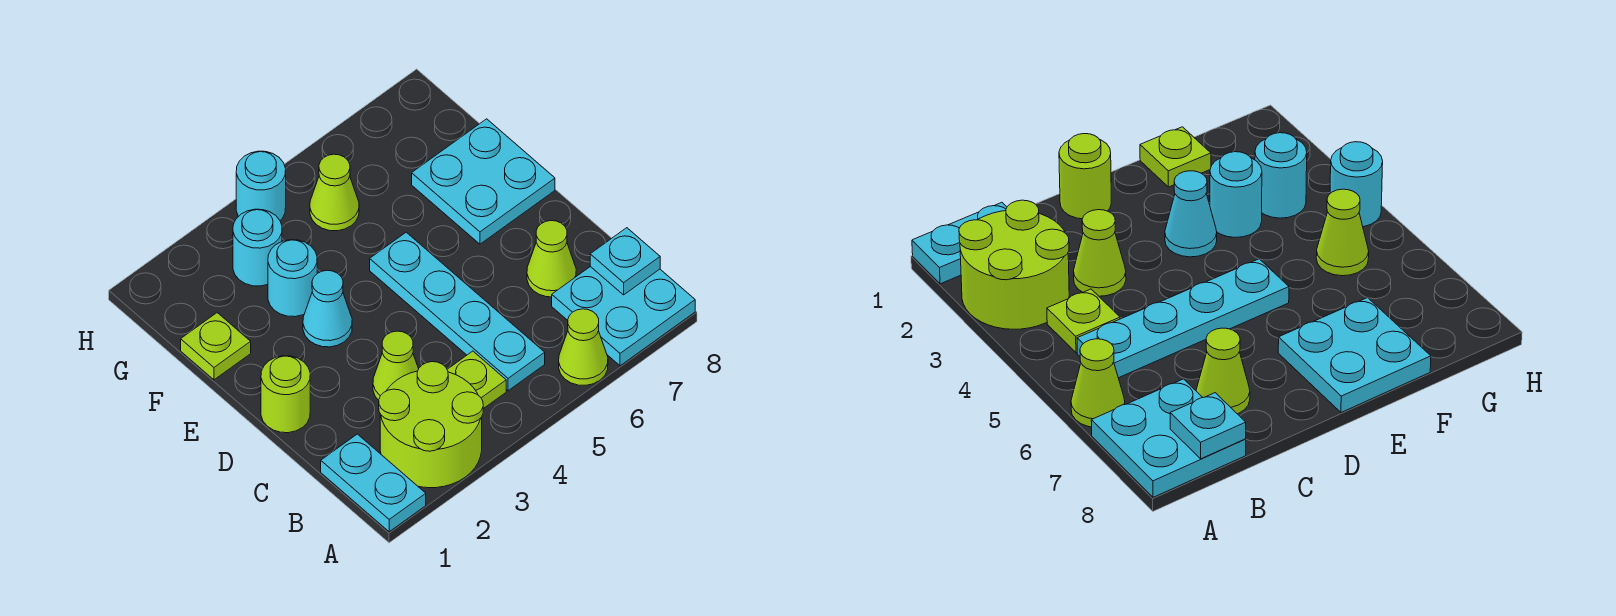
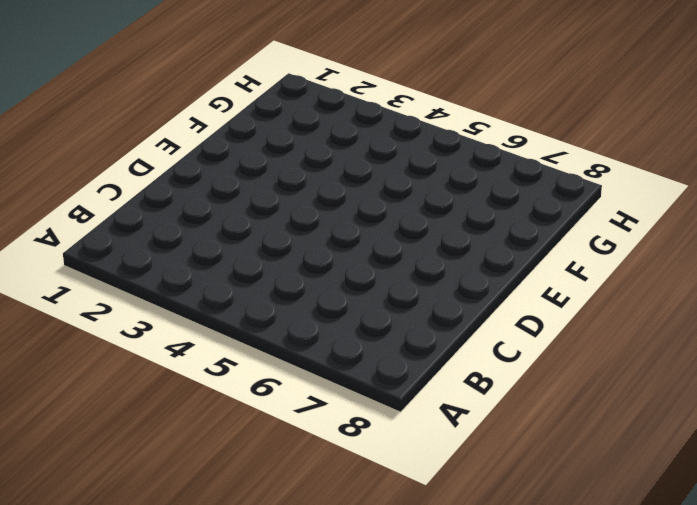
none -> cyan 1x2 plate [321,434,426,532]
none -> lime 2x2 round brick [379,362,483,488]
none -> lime 1x1 cone [559,309,608,385]

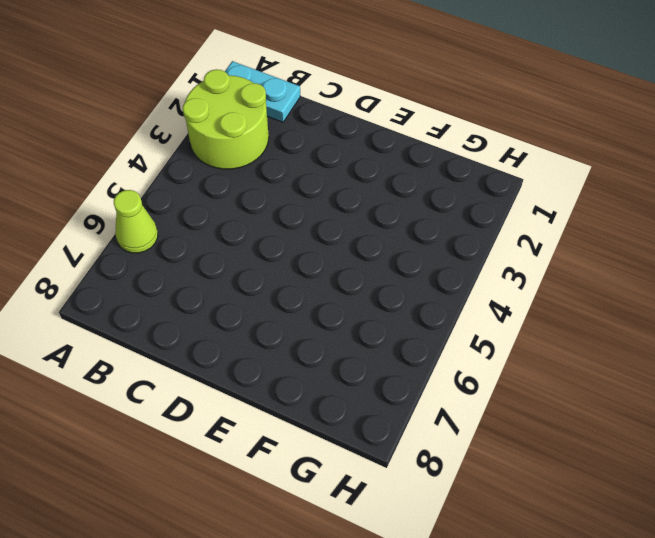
none -> cyan 2x2 plate [552,266,695,366]
none -> lime 1x1 plate [447,351,506,409]
none -> cyan 1x4 plate [370,232,545,391]

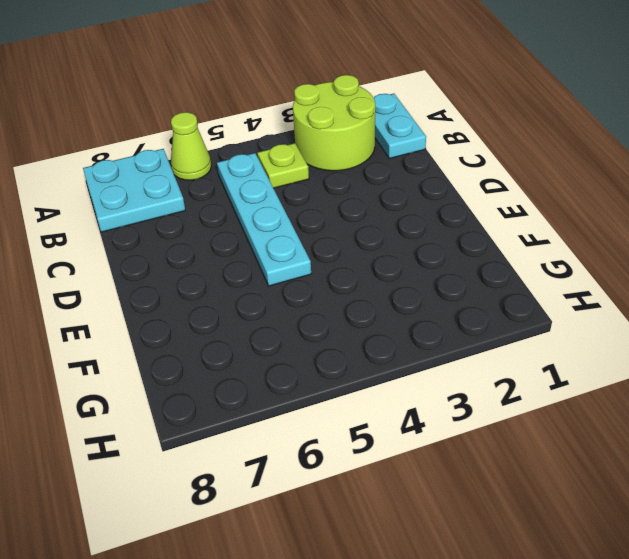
none -> lime 1x1 cone [373,331,419,400]
none -> lime 1x1 cone [527,221,576,297]
none -> lime 1x1 round brick [261,356,310,433]

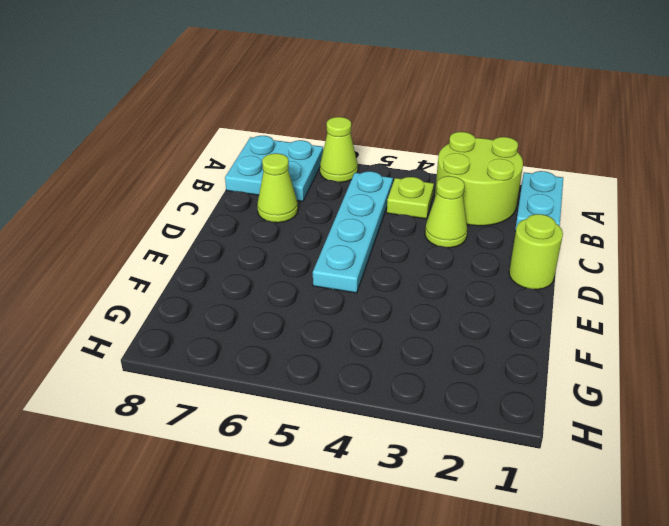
none -> cyan 1x1 cone [303,270,352,347]
none -> cyan 2x2 plate [412,119,555,244]
none -> lime 1x1 plate [181,313,251,380]

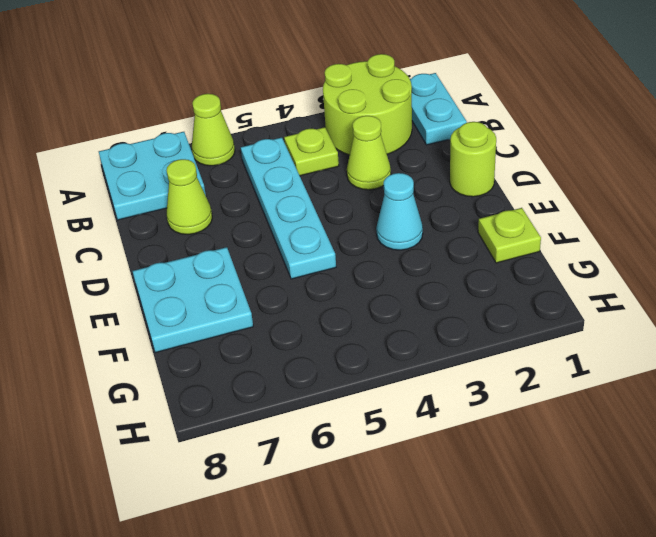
none -> cyan 1x1 round brick [268,240,317,317]
none -> cyan 1x1 round brick [233,209,282,286]
none -> lime 1x1 cone [310,154,359,231]

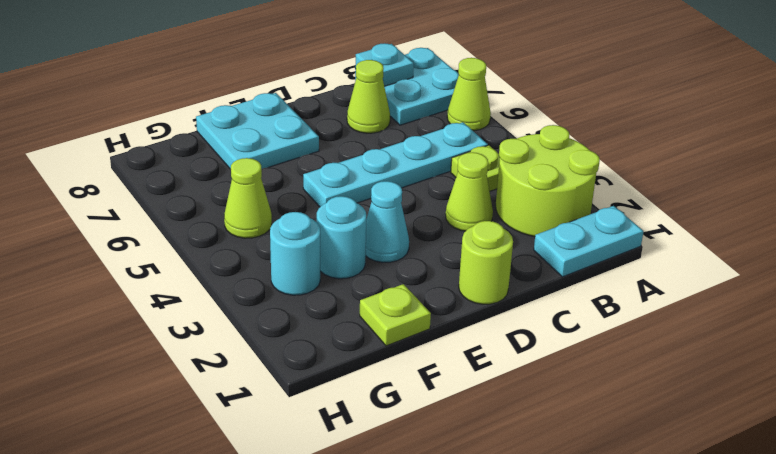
none -> cyan 1x1 round brick [236,151,286,220]

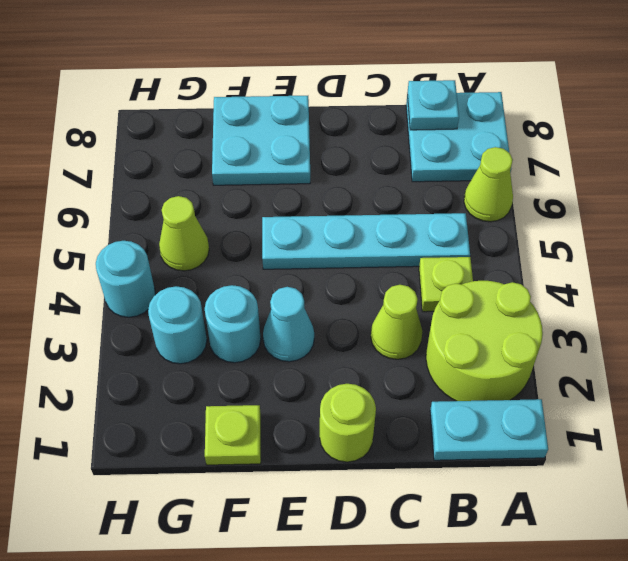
none -> lime 1x1 cone [527,221,576,297]

